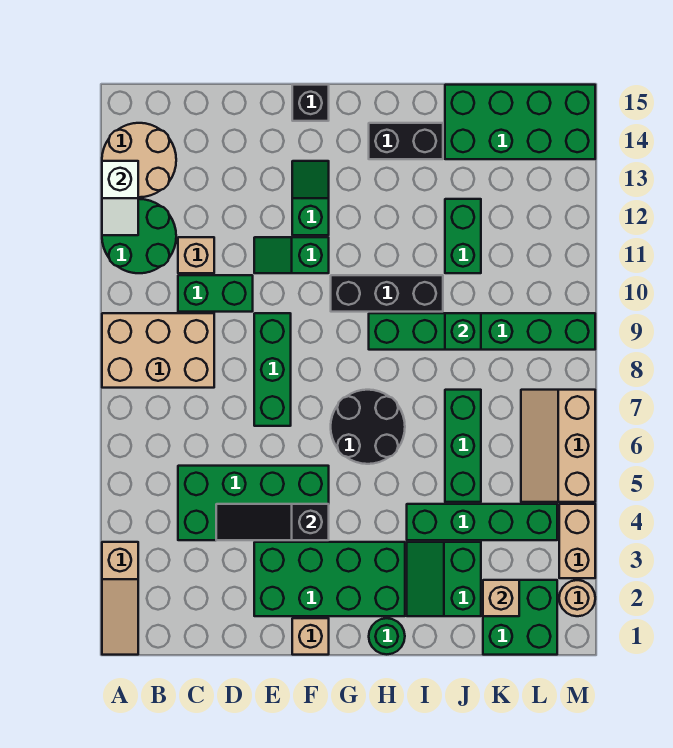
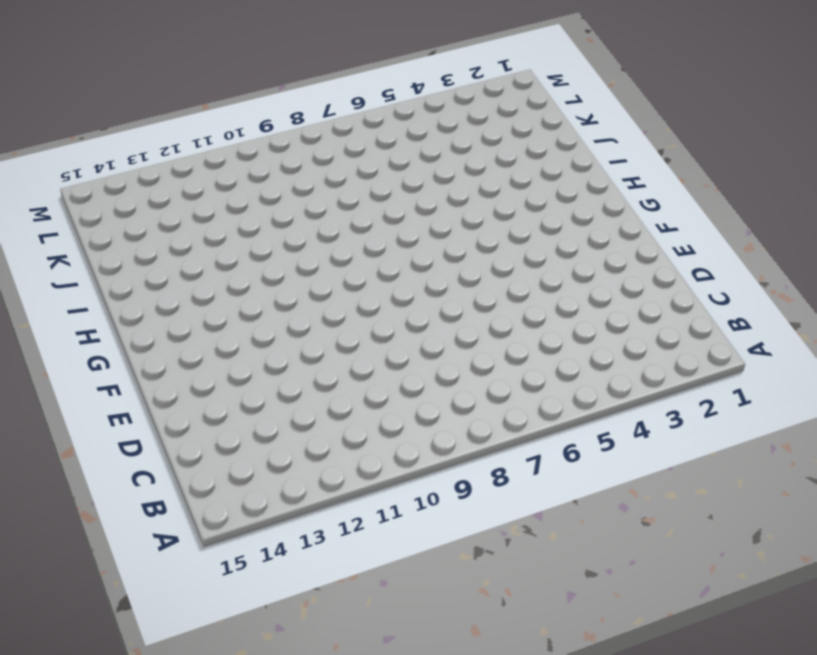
none -> tan 1x3 slope [102,542,138,655]
none -> tan 2x3 brick [102,313,214,388]
none -> green 2x2 round brick [102,199,176,273]
none -> tan 2x2 round brick [102,123,176,197]

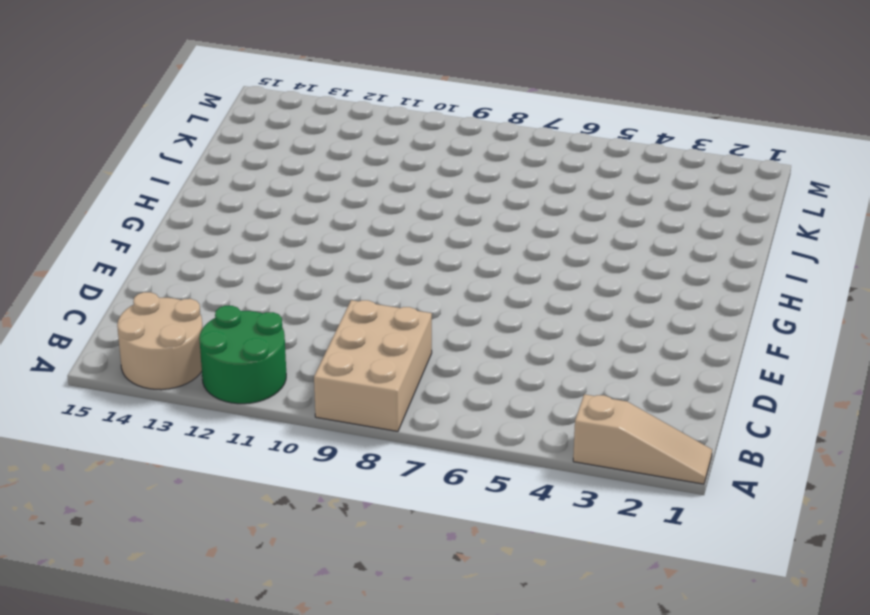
none -> green 2x4 brick [178,466,329,540]
none -> green 1x2 brick [178,275,253,312]
none -> tan 1x1 brick [178,237,214,273]
none -> green 2x4 brick [254,542,405,616]

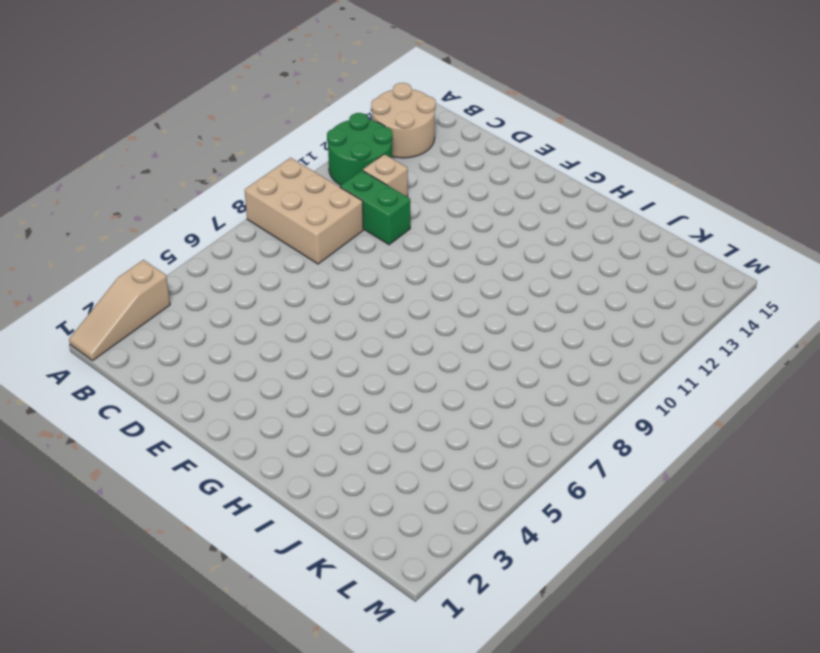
none -> green 2x4 brick [178,466,329,540]
none -> green 2x4 brick [254,542,405,616]
none -> green 1x3 brick [254,313,291,426]
none -> green 1x2 slope [254,237,329,273]

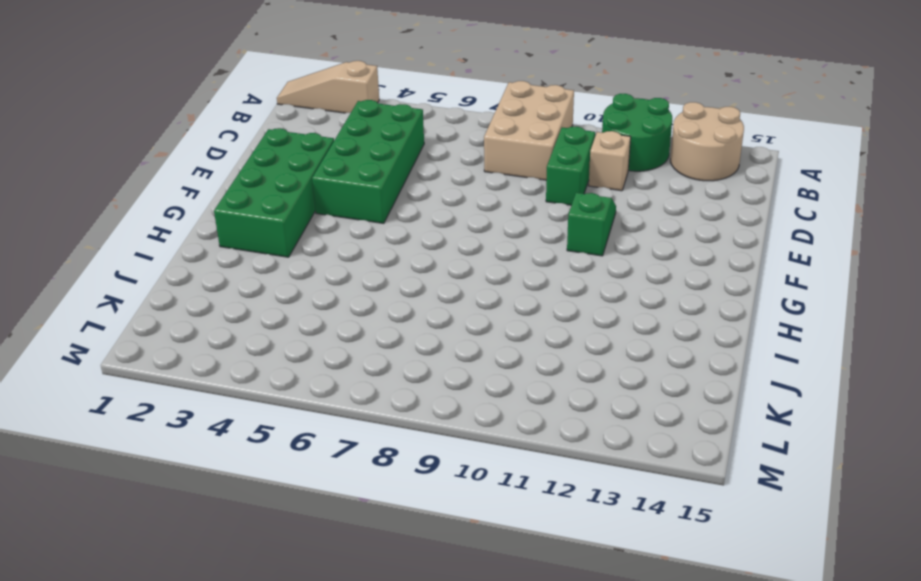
none -> green 1x3 brick [254,313,291,426]
none -> tan 1x1 brick [292,618,329,655]
none -> green 1x2 slope [292,161,329,235]
none -> black 1x1 brick [292,85,329,121]

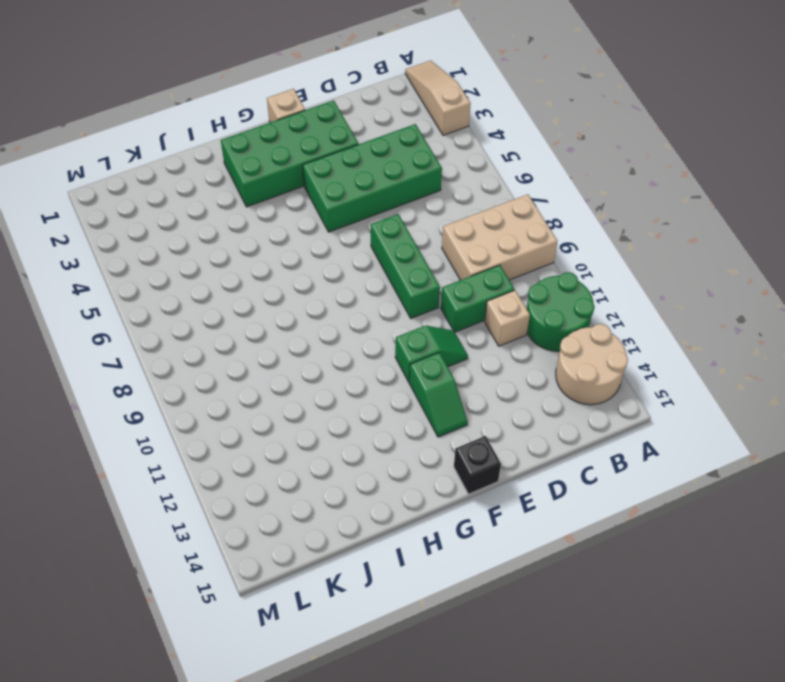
none -> black 2x2 round brick [331,390,405,464]
none -> black 1x3 brick [331,275,443,312]
none -> green 1x1 round brick [369,618,405,654]
none -> green 1x6 brick [369,313,595,350]

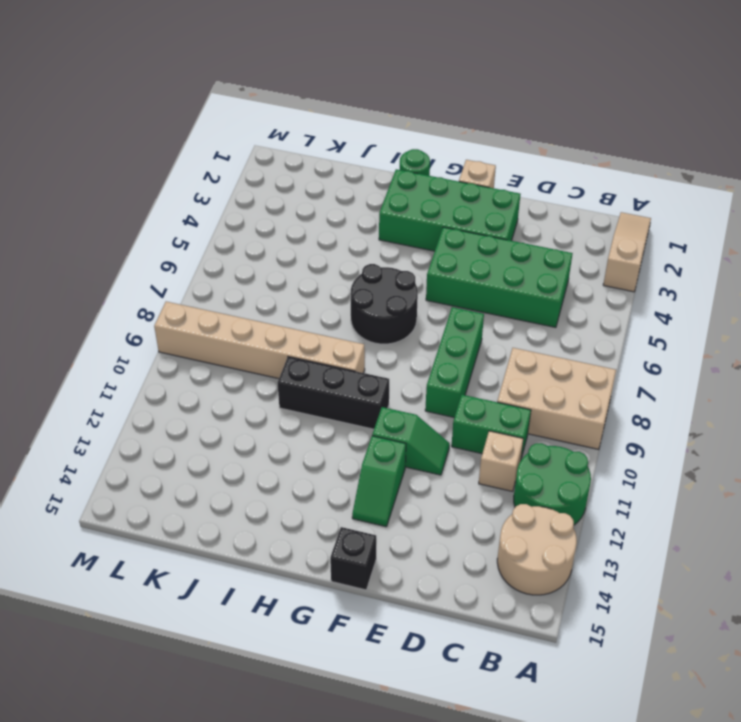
tan 1x6 brick [154,302,365,379] -> green 1x6 brick [369,313,595,350]
none -> black 1x2 brick [369,123,443,159]
none -> green 2x2 slope [407,542,481,616]
none -> green 1x4 brick [407,504,557,540]
none -> green 1x3 brick [445,390,481,502]

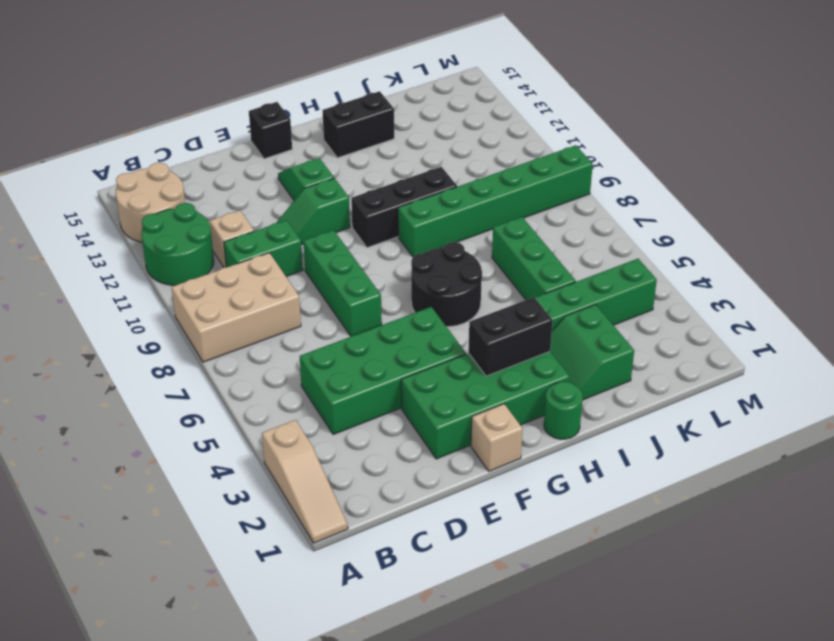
black 1x2 brick [468,297,553,376] -> none
none -> green 1x2 brick [445,199,481,273]
none -> green 2x4 brick [445,85,595,159]
none -> green 2x2 brick [483,580,557,655]
none -> tan 2x3 slope [521,390,595,502]

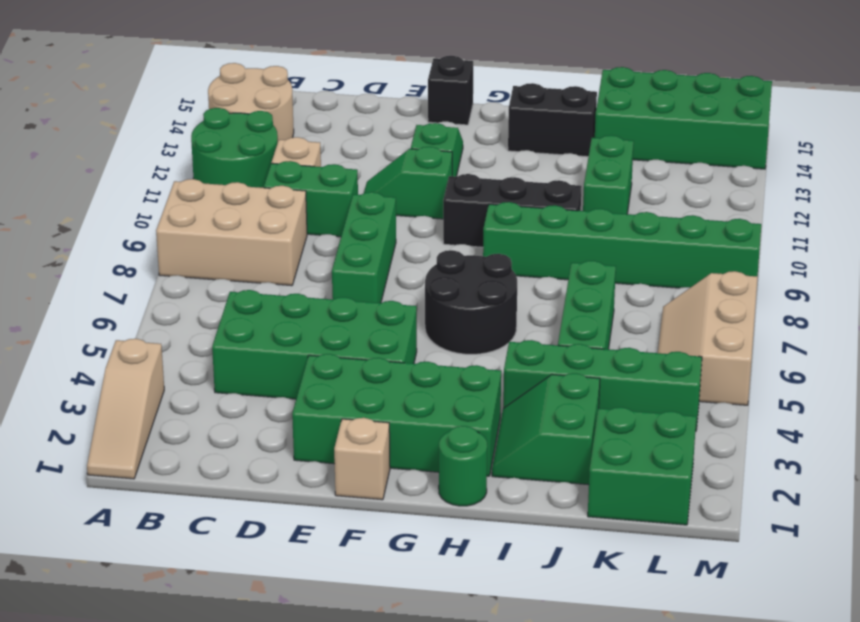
none -> tan 1x1 round brick [559,580,595,616]
none -> tan 1x2 brick [559,504,595,578]
none -> white 1x2 slope [102,161,138,235]
none -> black 1x3 slope [216,504,329,540]

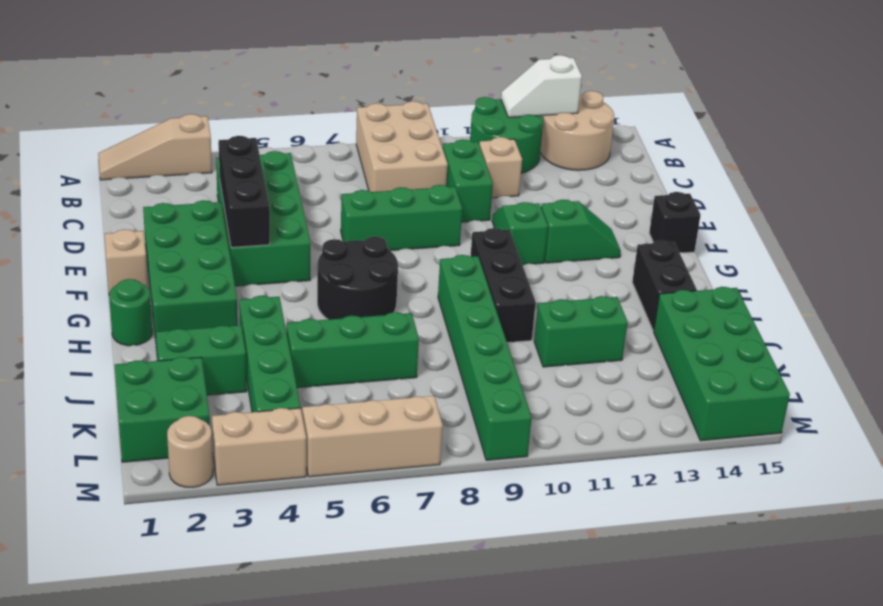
black 1x3 brick [219,136,270,247] -> black 1x3 slope [216,504,329,540]
none -> green 1x1 brick [445,313,481,350]
none -> tan 1x1 brick [483,580,519,616]

